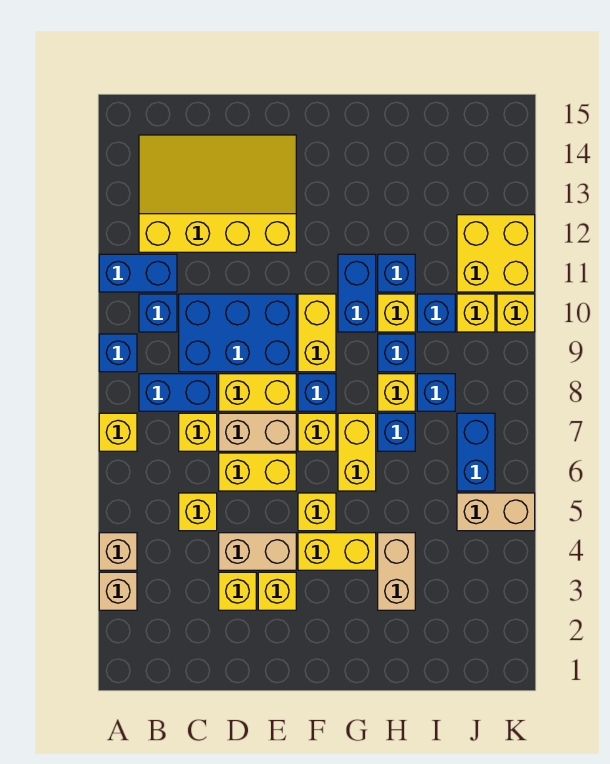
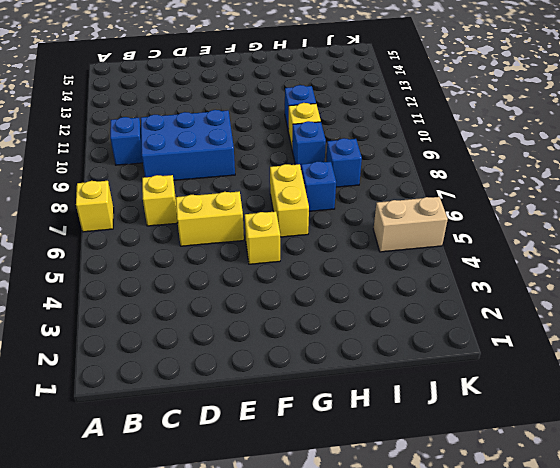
none -> tan 1x1 brick [99,572,137,610]
none -> tan 1x1 brick [99,533,137,570]
none -> blue 1x1 brick [99,334,137,372]
none -> blue 1x2 brick [99,254,177,292]

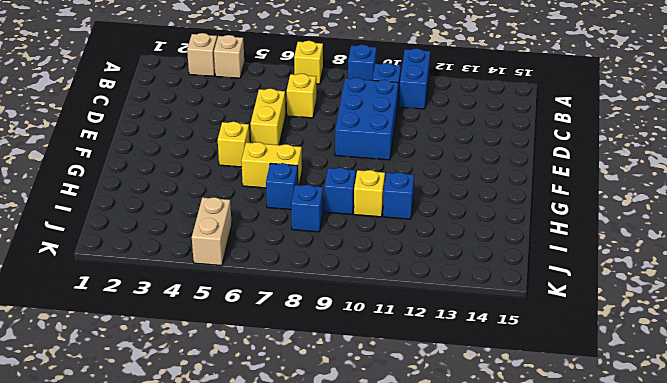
none -> blue 1x2 brick [139,374,217,411]
none -> yellow 3x4 slope [139,135,296,252]
none -> yellow 1x1 brick [179,493,217,531]
none -> yellow 1x1 brick [219,572,256,610]

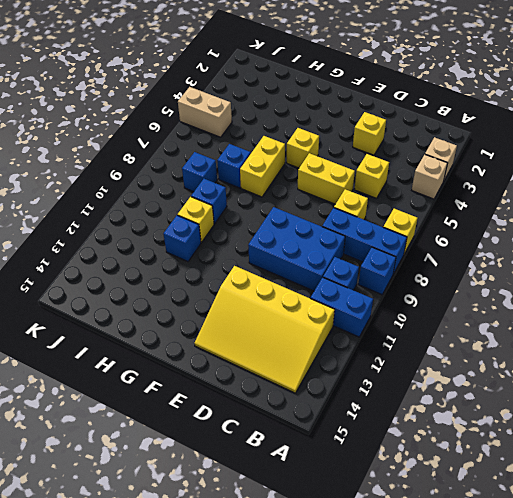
blue 1x3 brick [322,208,407,274] -> blue 1x2 brick [139,374,217,411]
none -> tan 1x2 brick [219,533,296,570]
none -> tan 1x2 brick [219,413,296,451]
none -> yellow 1x2 brick [219,374,296,411]
none -> yellow 1x1 brick [258,572,296,610]

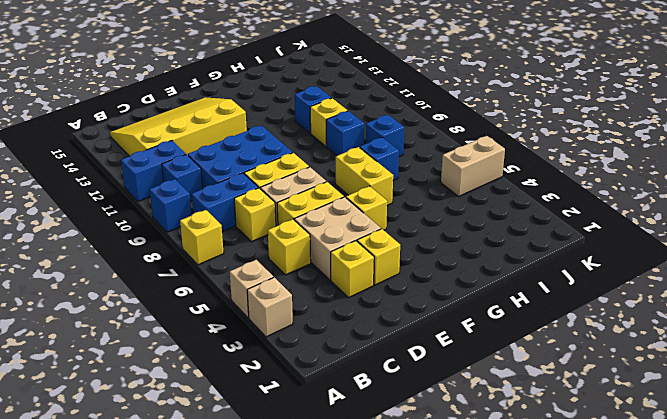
tan 2x2 brick [294,197,381,280] -> tan 1x2 brick [219,533,296,570]
none -> yellow 1x2 brick [298,533,376,570]
none -> yellow 1x1 brick [298,413,336,451]
none -> blue 1x1 brick [298,374,336,411]
none -> yellow 1x2 brick [298,294,336,372]

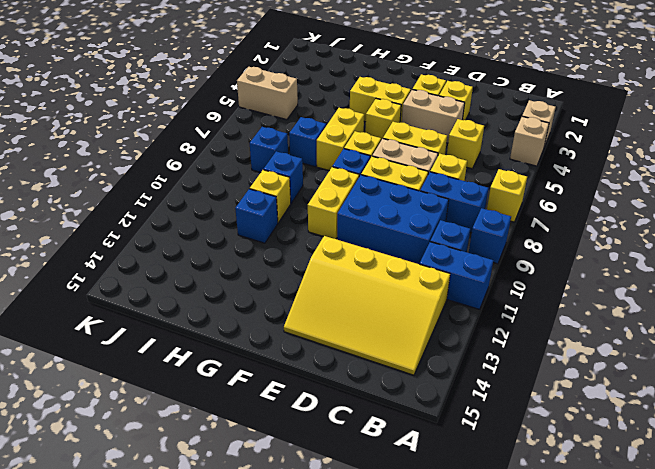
none -> blue 1x2 brick [338,254,376,332]
none -> tan 1x2 brick [378,533,415,610]
none -> yellow 1x1 brick [378,374,415,411]
none -> blue 1x1 brick [417,294,455,332]

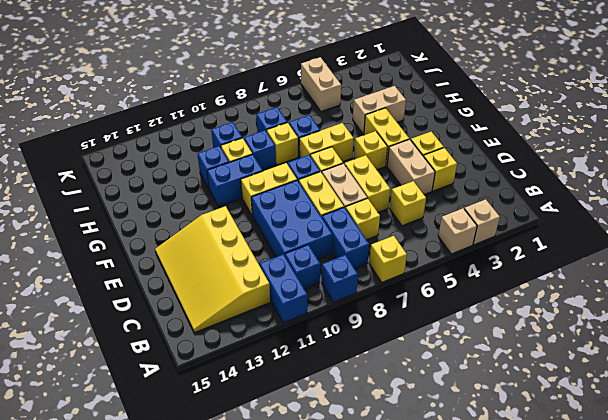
none -> blue 1x2 brick [457,413,495,491]
none -> yellow 1x1 brick [457,294,495,332]
none -> yellow 2x2 brick [457,215,535,292]
none -> yellow 1x1 brick [497,294,535,332]

